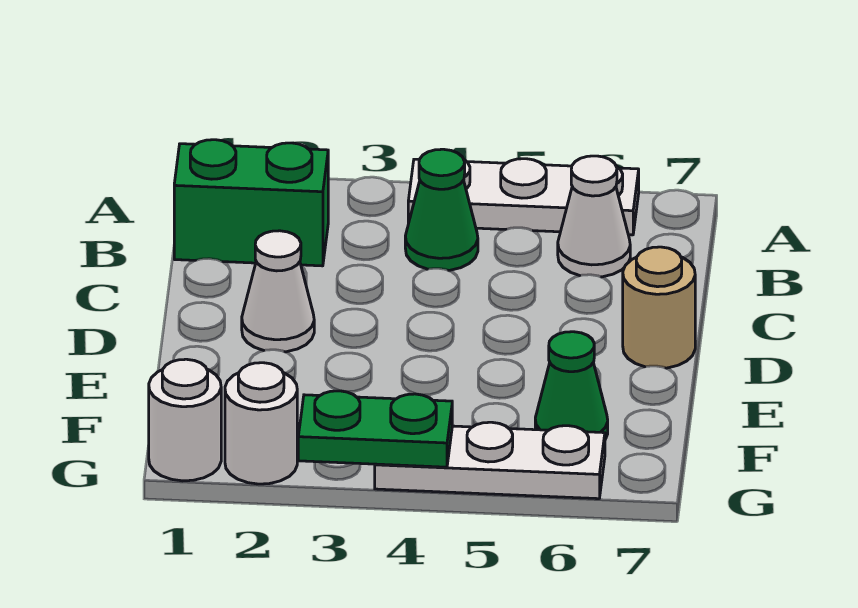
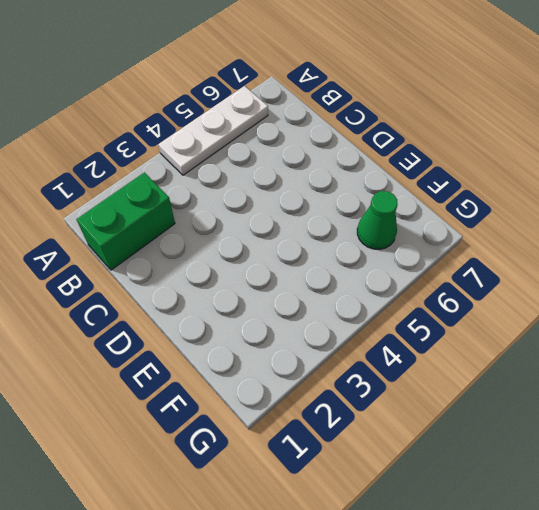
none -> green 1x1 cone [405,149,478,270]
none -> white 1x1 cone [558,156,630,277]

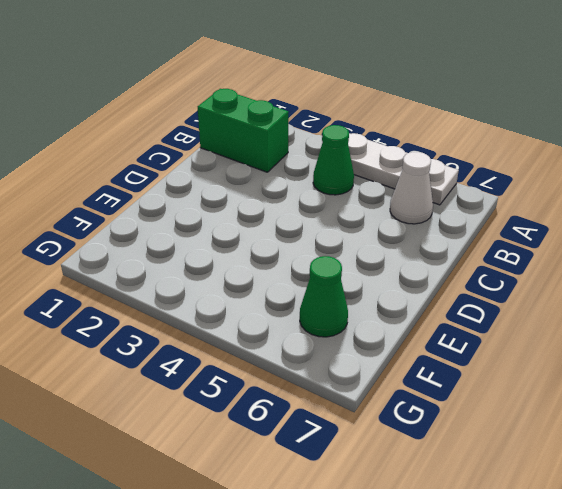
none -> white 1x1 cone [242,231,314,352]
none -> tan 1x1 round brick [623,247,695,368]

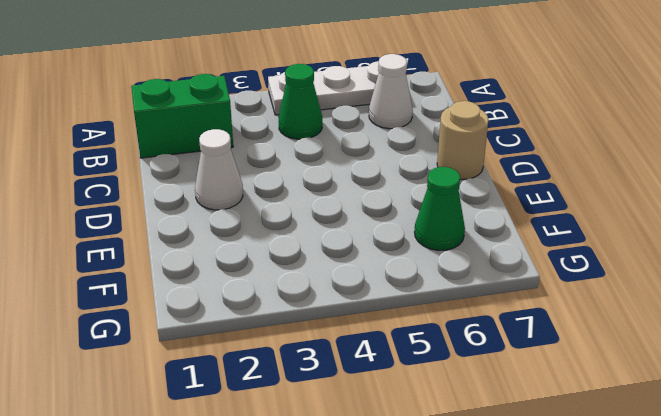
none -> white 1x1 round brick [149,359,221,481]
none -> white 1x1 round brick [225,363,297,484]

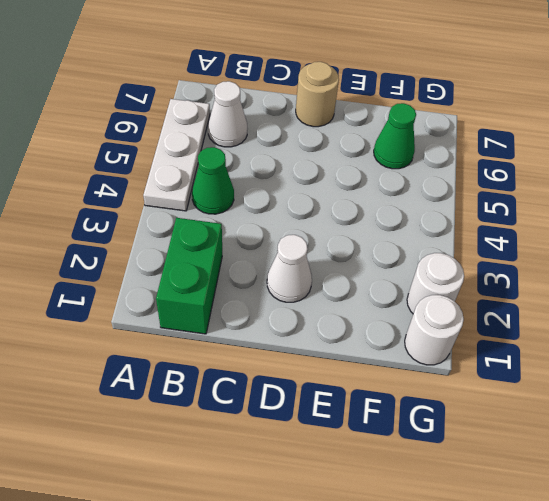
none -> white 1x3 plate [375,422,605,499]
none -> green 1x2 plate [298,391,452,467]

